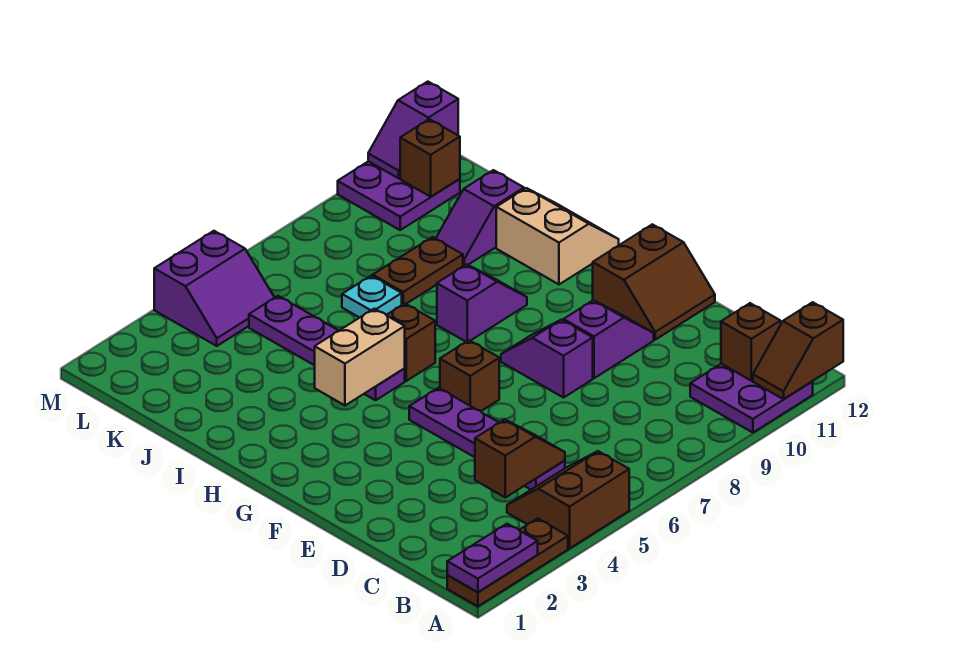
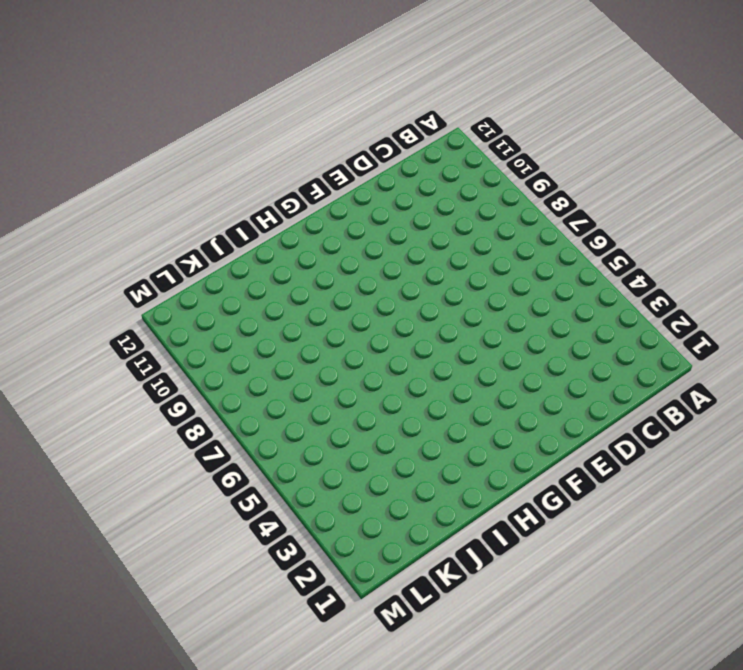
none -> brown 1x3 plate [447,518,568,606]
none -> brown 2x2 slope [507,451,629,548]
none -> purple 2x2 plate [690,364,813,433]

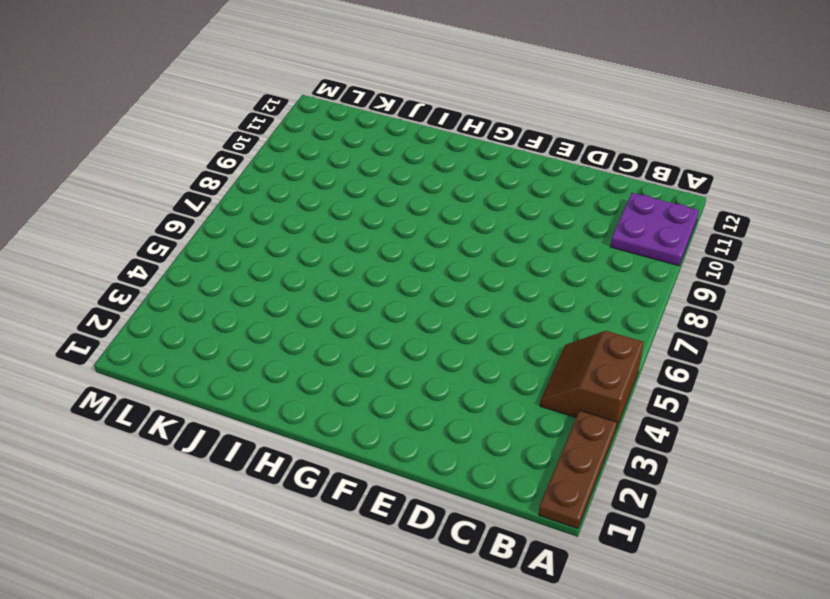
none -> purple 1x4 plate [409,388,565,489]
none -> purple 1x2 slope [501,320,593,398]
none -> purple 1x2 slope [564,300,654,378]

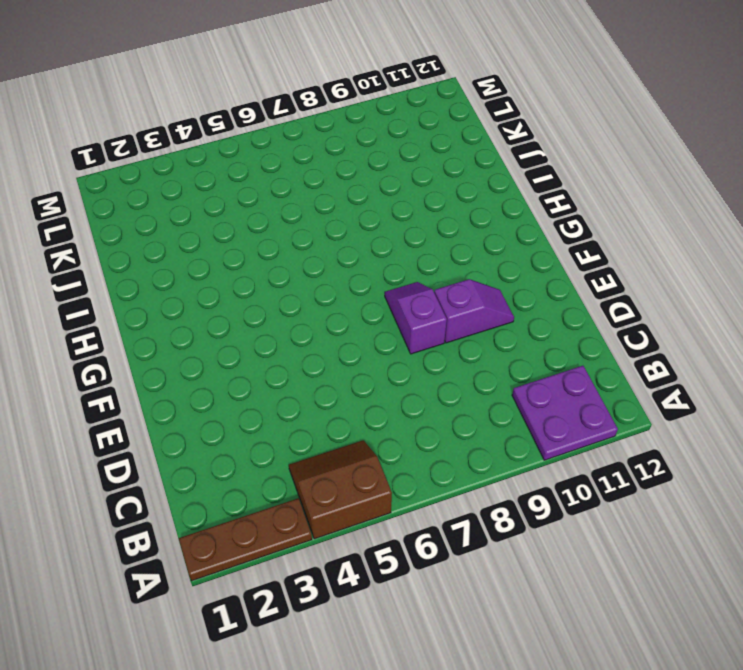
none -> purple 1x4 plate [409,388,565,489]
none -> brown 2x2 slope [593,224,715,340]
none -> brown 1x1 brick [440,340,499,411]

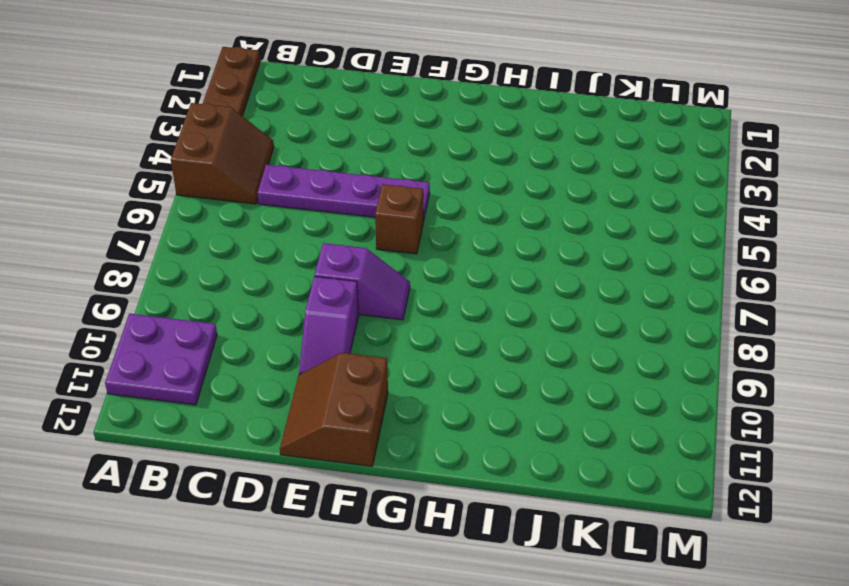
none -> purple 1x4 plate [249,296,405,400]
none -> brown 1x1 brick [387,304,435,381]
none -> purple 1x2 slope [437,264,527,342]

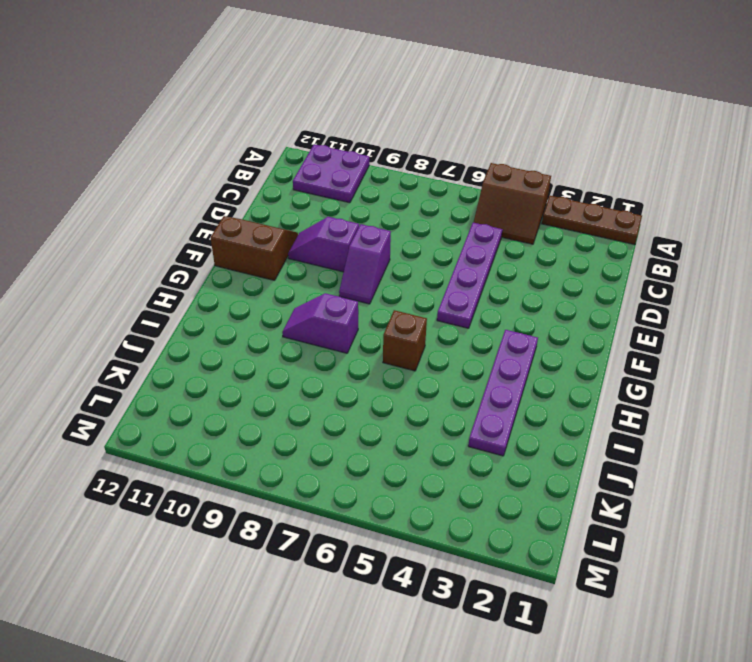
purple 1x4 plate [468,330,538,456] -> purple 1x4 plate moved to [249,296,405,400]
none -> brown 1x1 brick [440,340,499,411]
none -> tan 2x2 slope [496,188,619,284]
none -> cyan 1x1 plate [342,276,402,318]

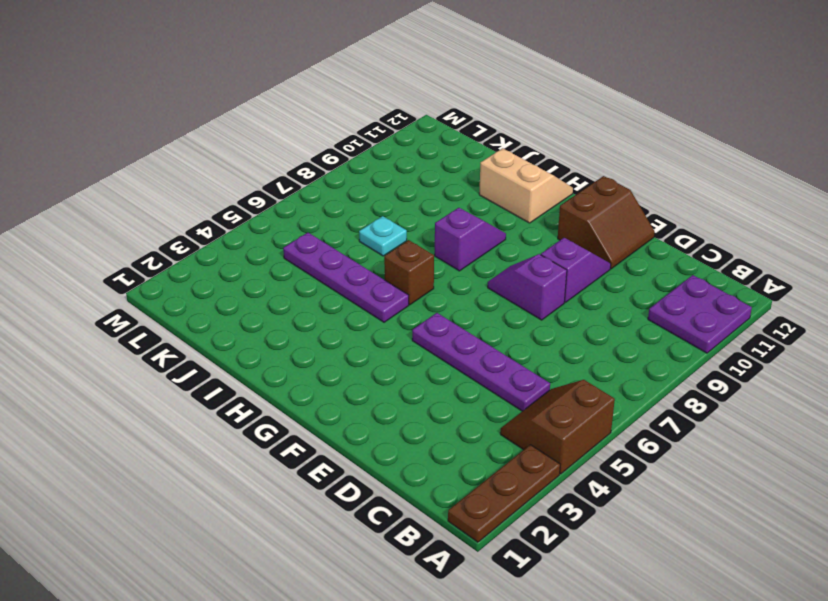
none -> brown 1x1 brick [440,340,499,411]
none -> brown 1x2 plate [373,237,463,305]
none -> purple 1x2 slope [436,170,524,266]

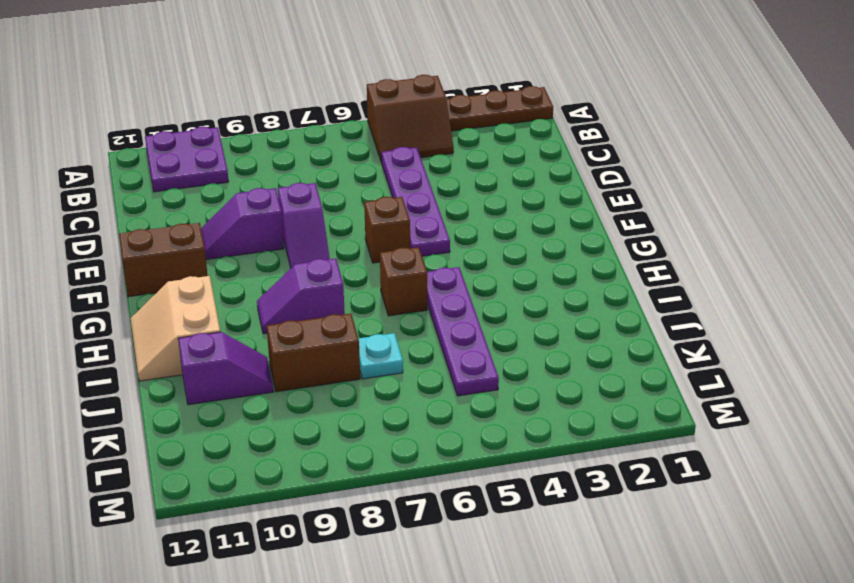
brown 1x2 brick [267,314,360,392] -> brown 1x2 plate [373,237,463,305]
none -> purple 2x2 slope [154,231,275,346]
none -> purple 2x2 plate [338,161,460,230]
none -> purple 1x2 plate [447,524,538,592]

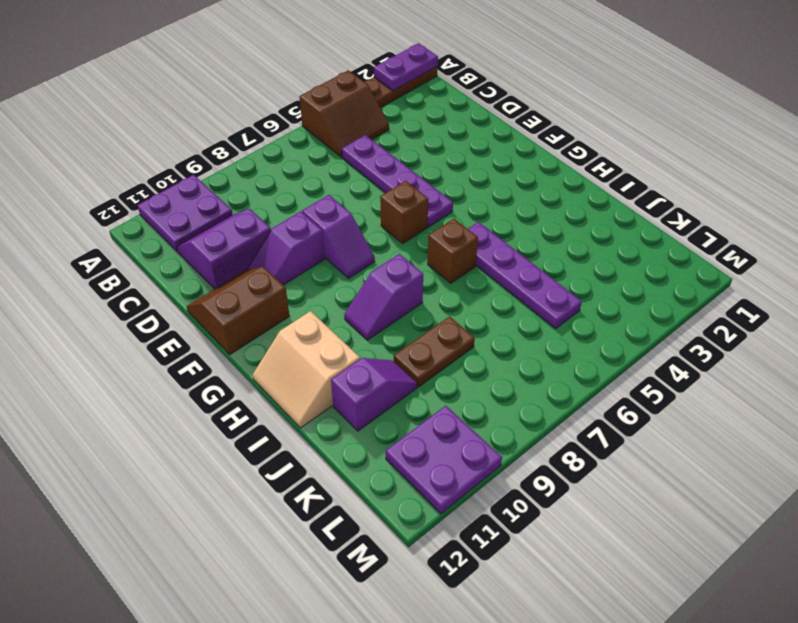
purple 2x2 slope [177,209,271,289] -> purple 2x2 slope moved to [154,231,275,346]
none -> cyan 1x1 plate [342,276,402,318]
none -> brown 1x2 slope [753,302,843,399]
none -> brown 1x1 brick [721,303,781,381]

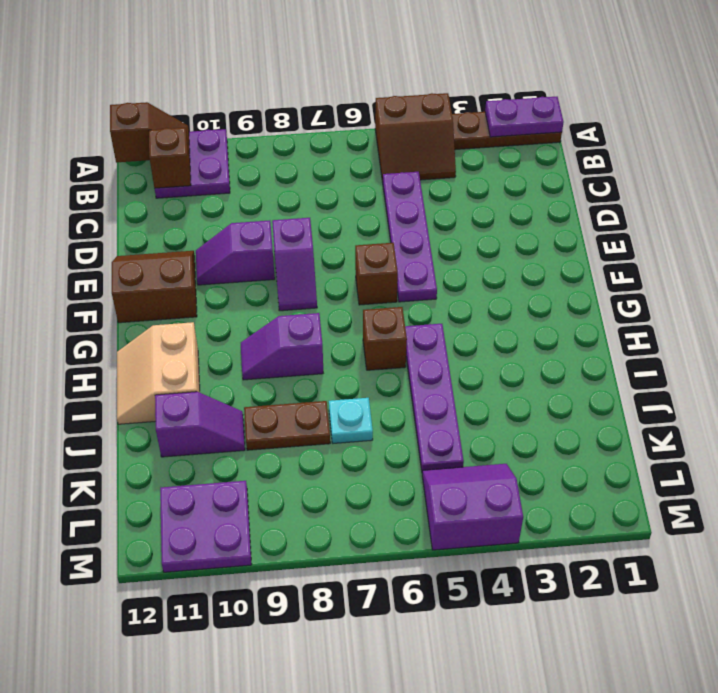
none -> brown 1x2 slope [475,419,565,497]
none -> tan 1x2 brick [315,309,405,405]
none -> brown 1x1 brick [400,119,460,197]

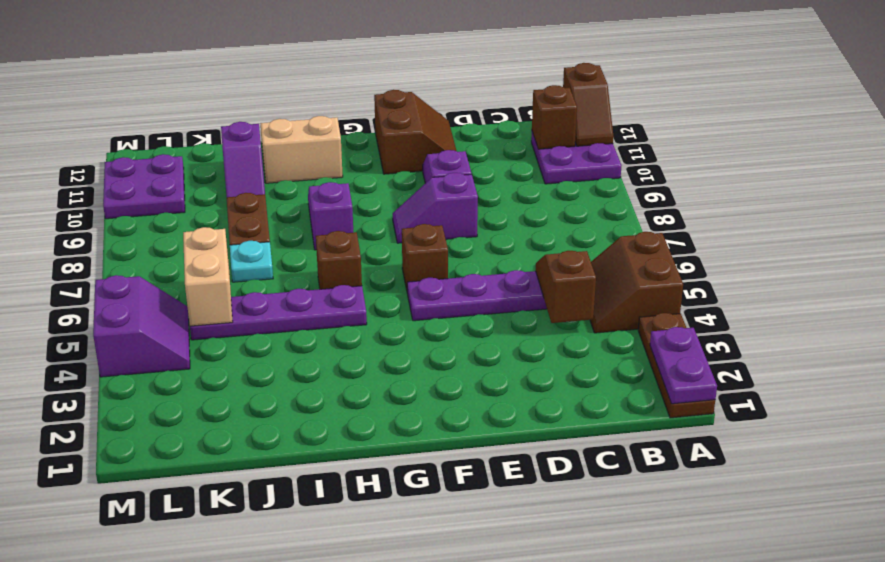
tan 1x2 brick [183,227,233,326] -> tan 1x2 brick moved to [315,309,405,405]
none -> brown 1x1 brick [400,119,460,197]
none -> purple 1x2 slope [368,82,458,178]

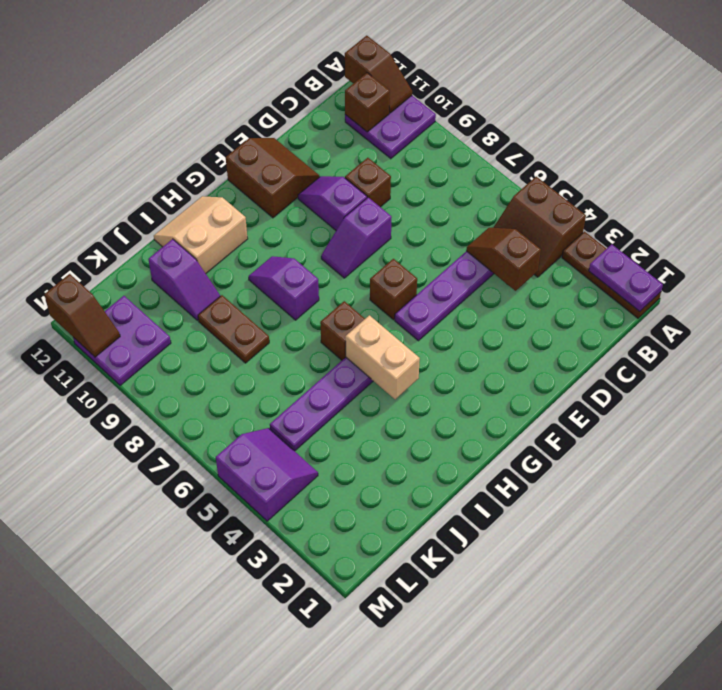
brown 1x1 brick [345,158,391,207] -> brown 1x1 brick moved to [400,119,460,197]
brown 1x2 slope [44,274,120,357] -> purple 1x2 slope [368,82,458,178]
none -> cyan 1x1 plate [342,276,402,318]

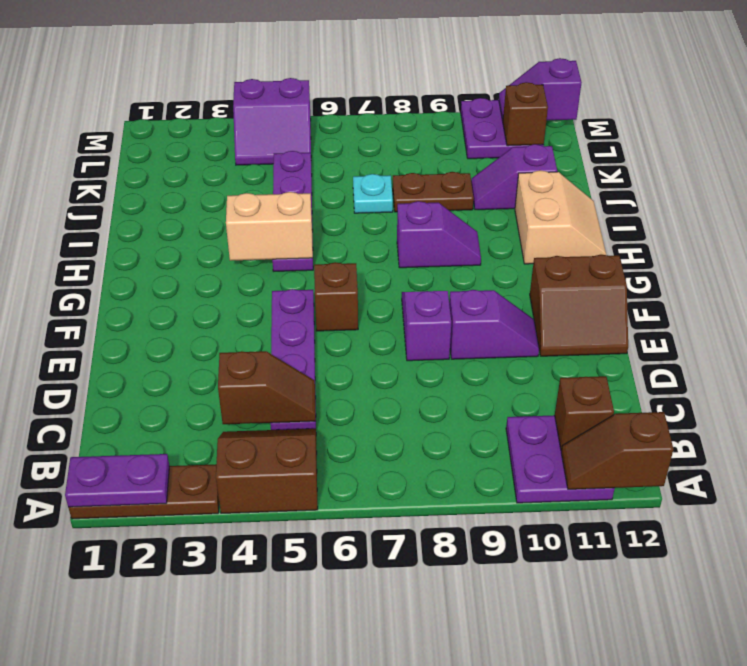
none -> brown 1x1 brick [387,304,435,381]

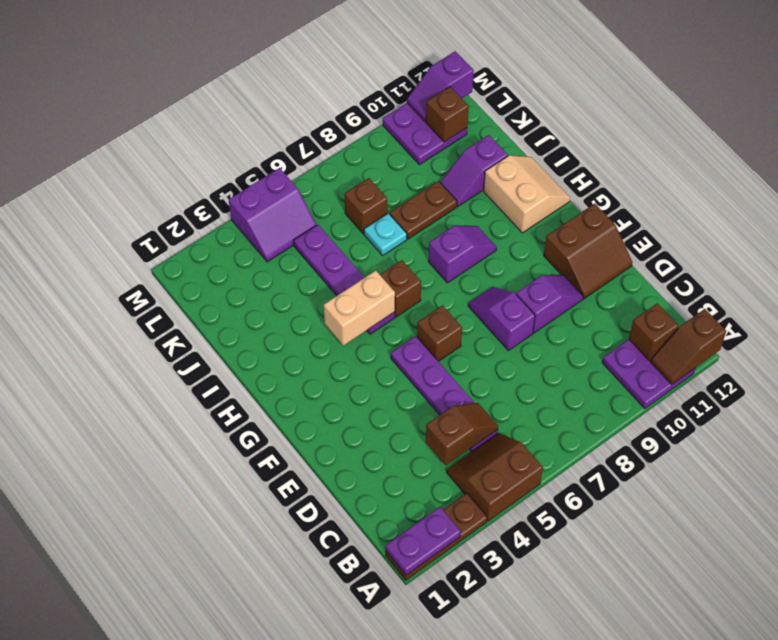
brown 1x1 brick [345,178,387,234] -> none

